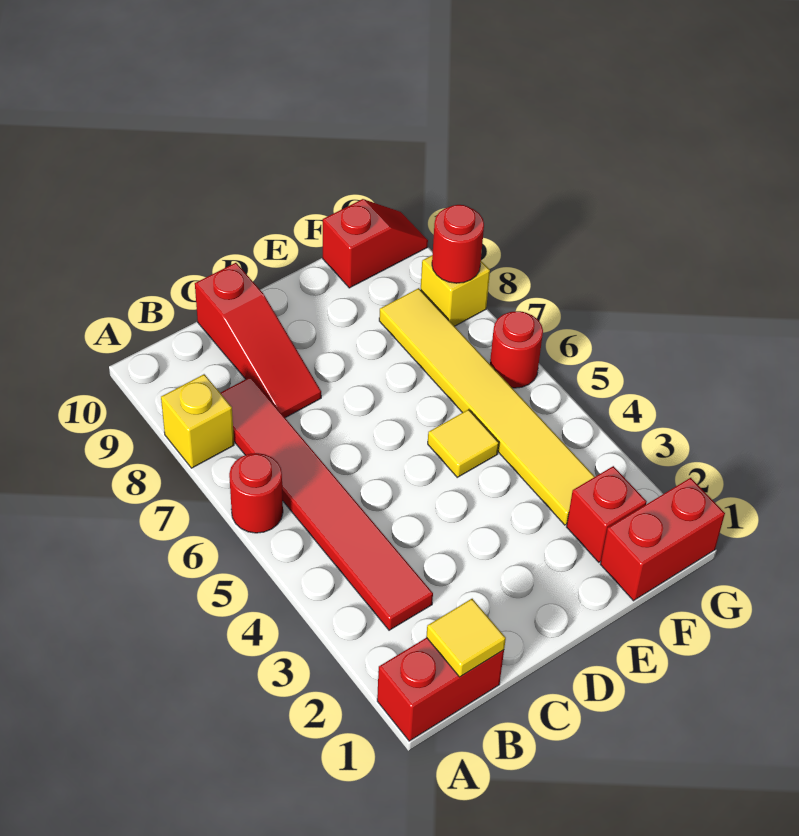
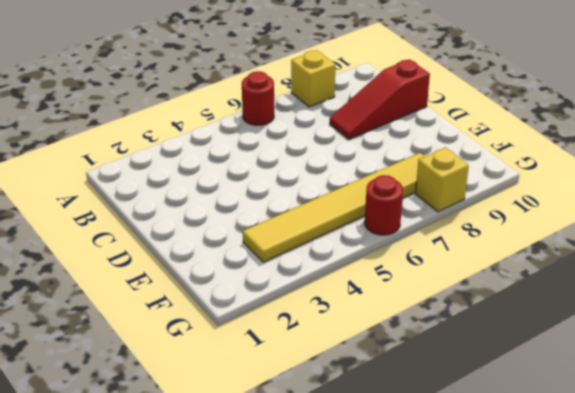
none -> red 1x2 brick [377,638,504,741]
none -> red 1x6 tile [221,377,433,630]
none -> yellow 1x1 tile [428,409,499,477]

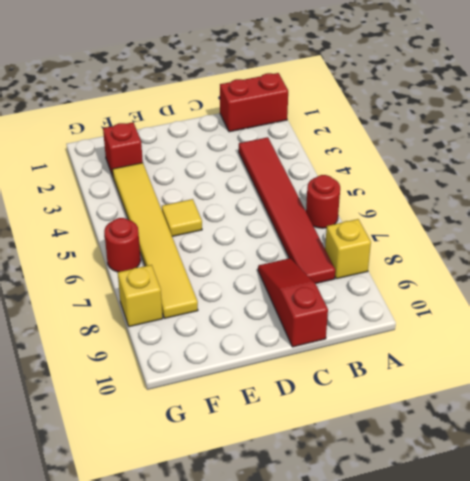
none -> red 1x2 brick [600,478,725,601]
none -> red 1x2 slope [323,199,428,288]
none -> yellow 1x1 tile [426,599,506,677]

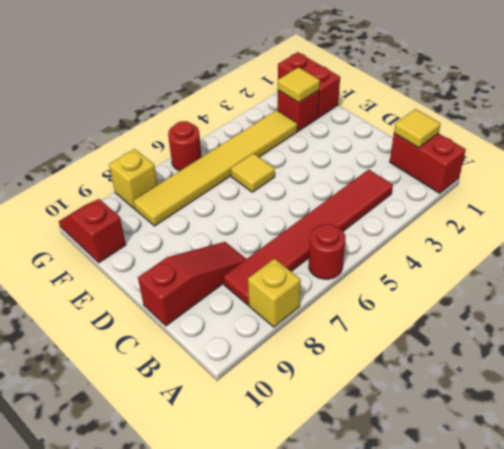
yellow 1x1 tile [278,67,320,103] -> none
none -> red 1x1 round brick [432,205,484,283]

